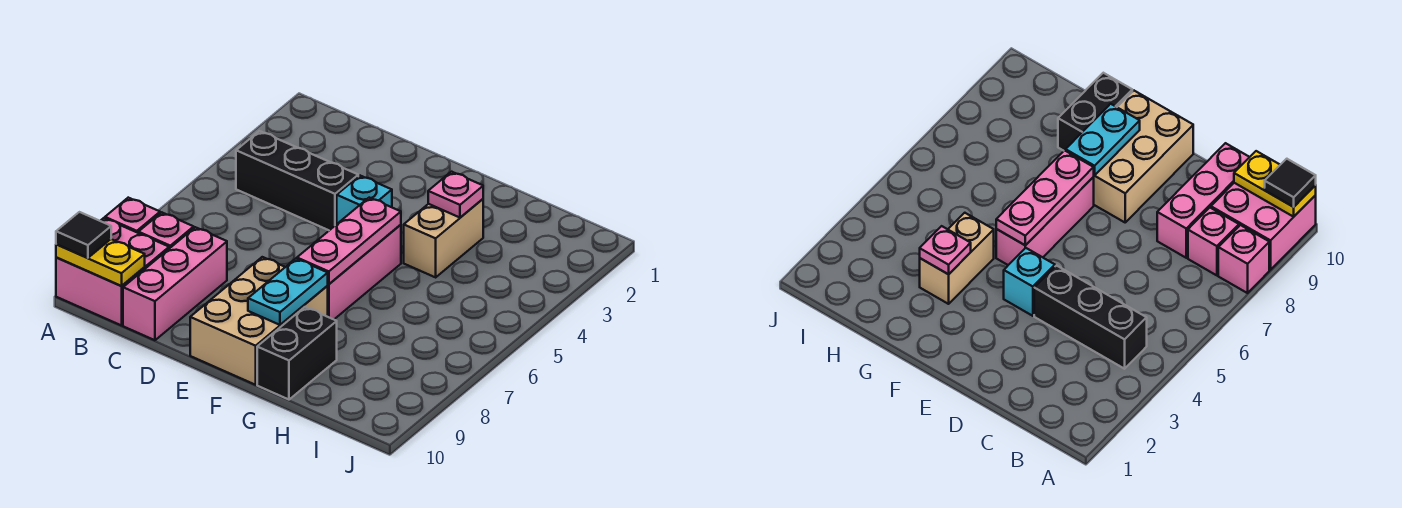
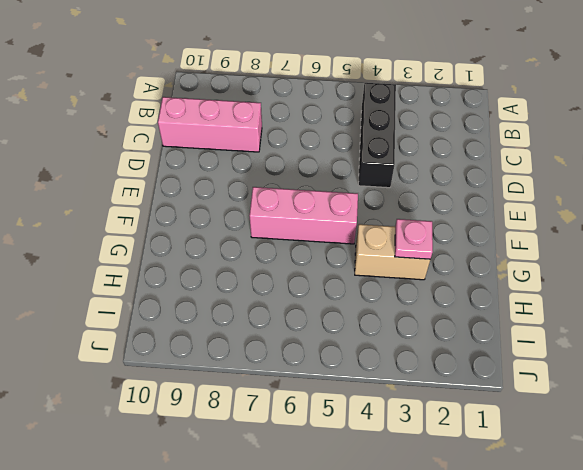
none -> pink 1x1 brick [105,198,160,233]
none -> pink 2x2 brick [56,218,169,325]
none -> pink 1x1 brick [138,212,194,249]

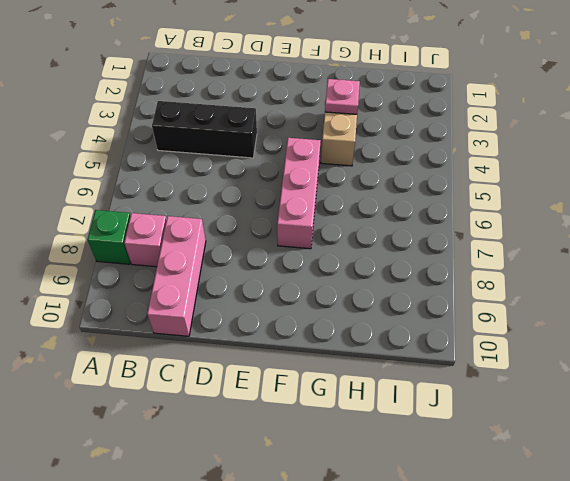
green 1x1 brick [87,210,131,264] -> pink 1x1 brick [105,198,160,233]
none -> pink 2x2 brick [56,218,169,325]
none -> cyan 1x1 brick [337,176,392,224]
none -> tan 2x3 brick [190,257,328,385]

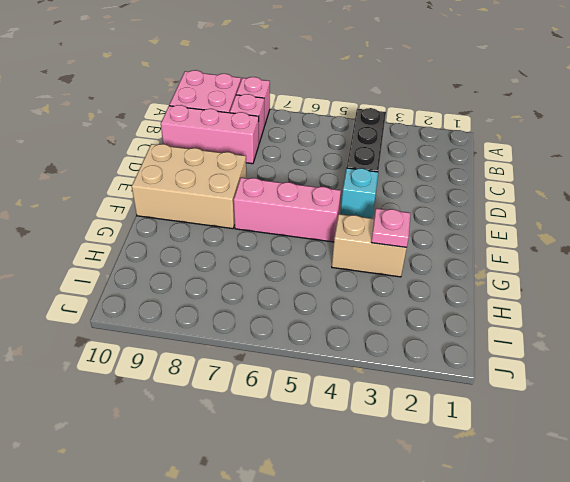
none -> black 1x2 brick [257,307,337,400]
none -> yellow 1x2 plate [56,239,145,286]
none -> pink 1x3 plate [297,198,401,284]

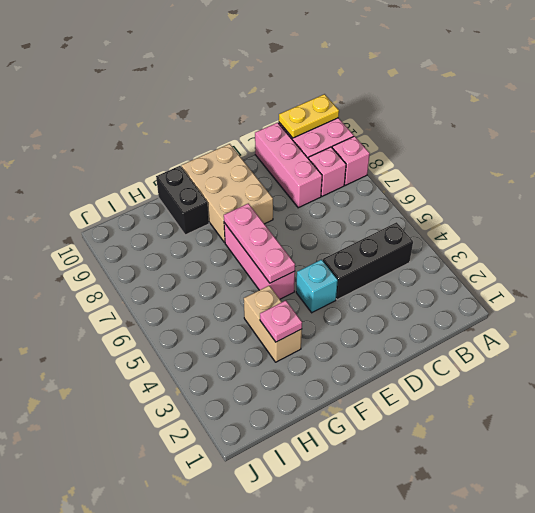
none -> cyan 1x2 plate [248,259,328,325]
none -> black 1x1 tile [56,212,111,258]

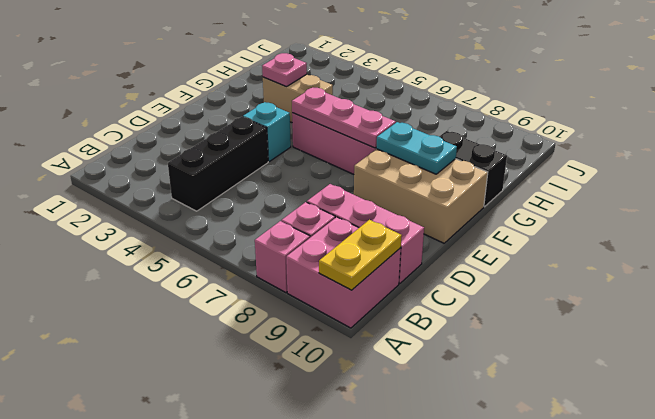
none -> black 1x1 tile [56,212,111,258]

